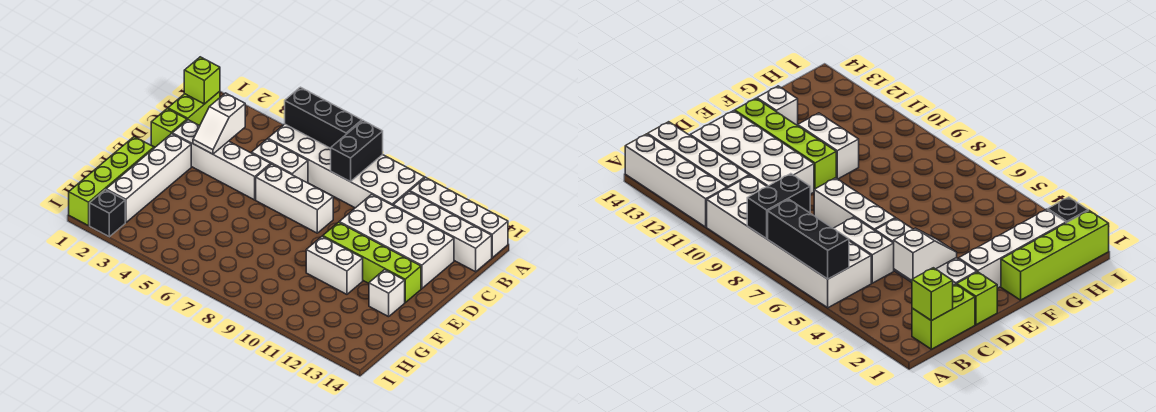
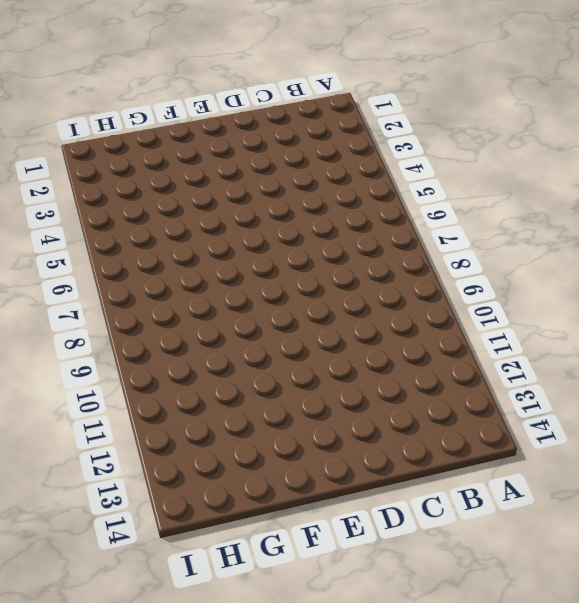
none -> white 2x6 brick [268,124,425,208]
none -> white 1x4 brick [410,177,508,258]
none -> lime 1x2 brick [168,91,220,126]

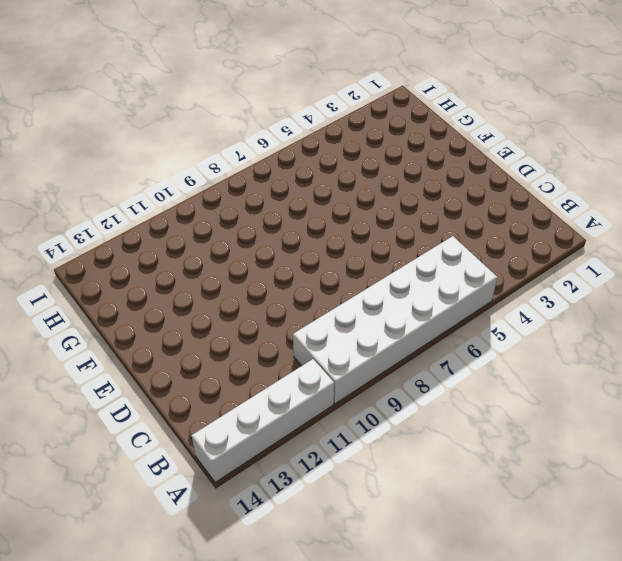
none -> lime 1x2 brick [168,91,220,126]
none -> white 1x4 brick [393,191,492,272]
none -> white 1x2 brick [251,139,308,183]

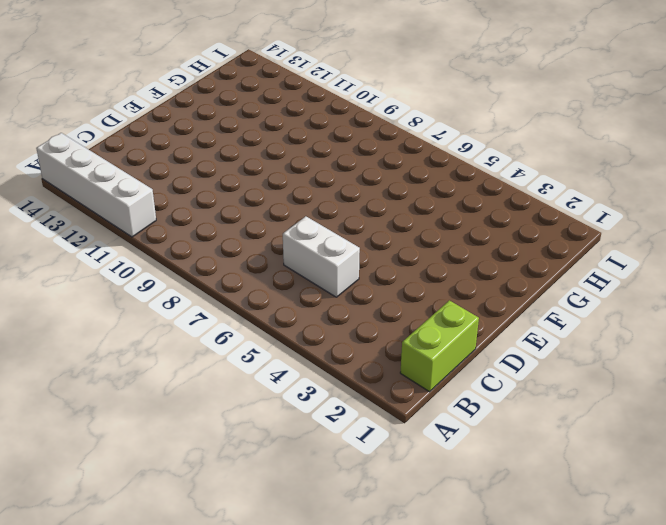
none -> white 2x6 brick [268,124,425,208]
none -> white 1x4 brick [393,191,492,272]
none -> white 2x4 brick [339,194,454,289]

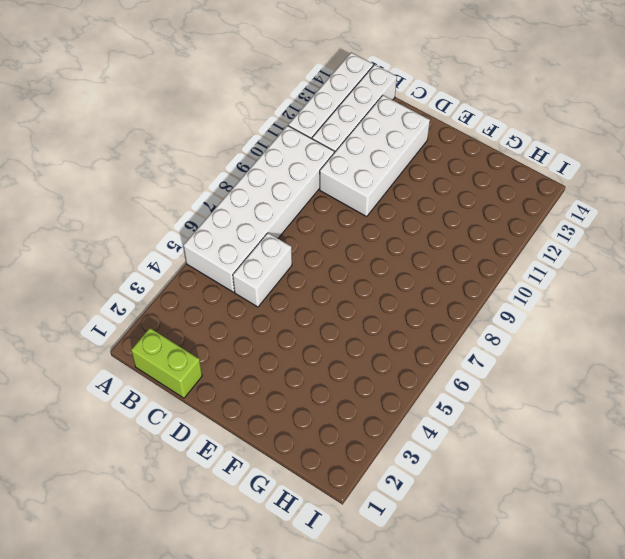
none -> lime 1x1 brick [151,109,187,147]
none -> white 1x4 brick [172,120,271,200]
none -> white 1x3 brick [256,164,333,233]

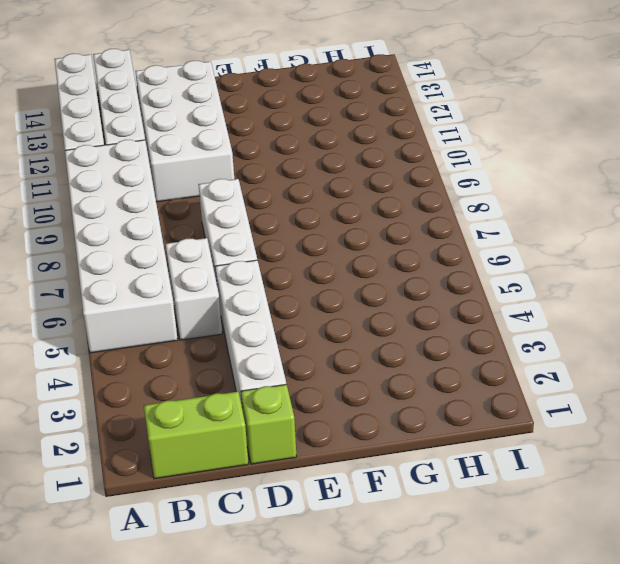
none -> white 1x4 brick [106,134,191,223]
none -> lime 1x4 brick [323,222,421,302]
none -> lime 1x4 brick [69,137,154,226]

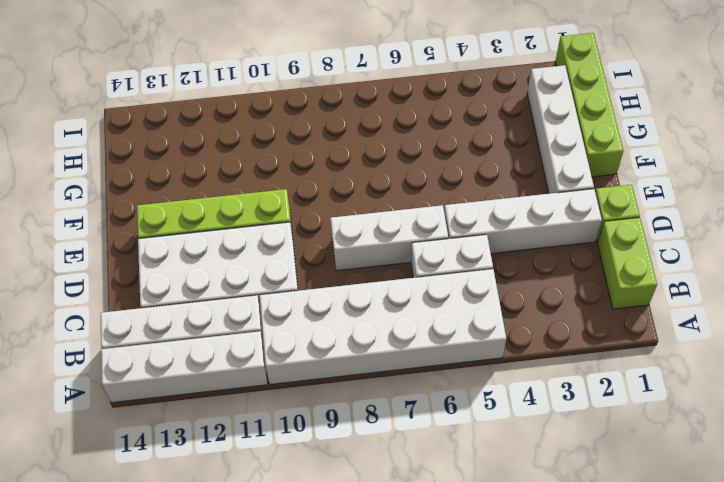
none -> white 1x2 brick [306,236,363,294]
none -> white 1x1 brick [369,270,405,317]
none -> black 1x1 brick [90,190,125,237]

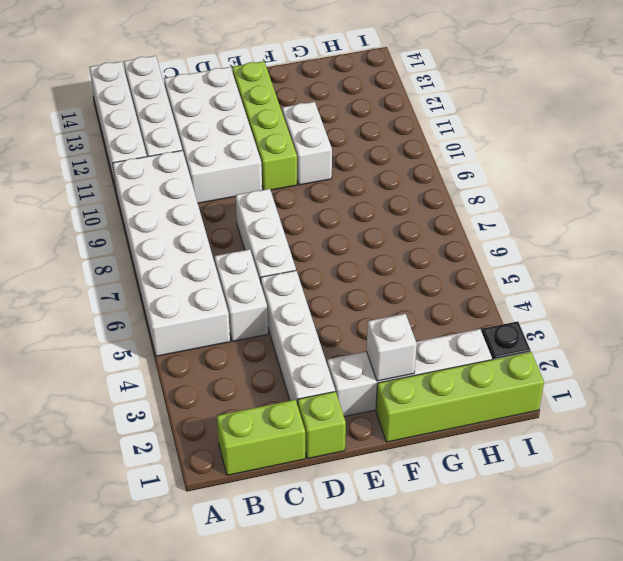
white 1x1 brick [367,314,417,381] -> white 1x1 brick moved to [369,270,405,317]
none -> black 1x3 brick [285,87,362,148]
none -> black 1x2 brick [331,121,383,182]
none -> lime 1x1 brick [184,57,220,104]

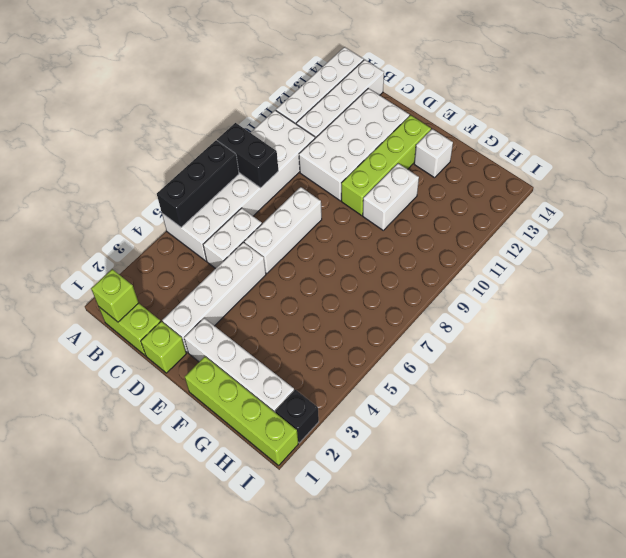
none -> white 1x2 slope [193,93,245,154]

